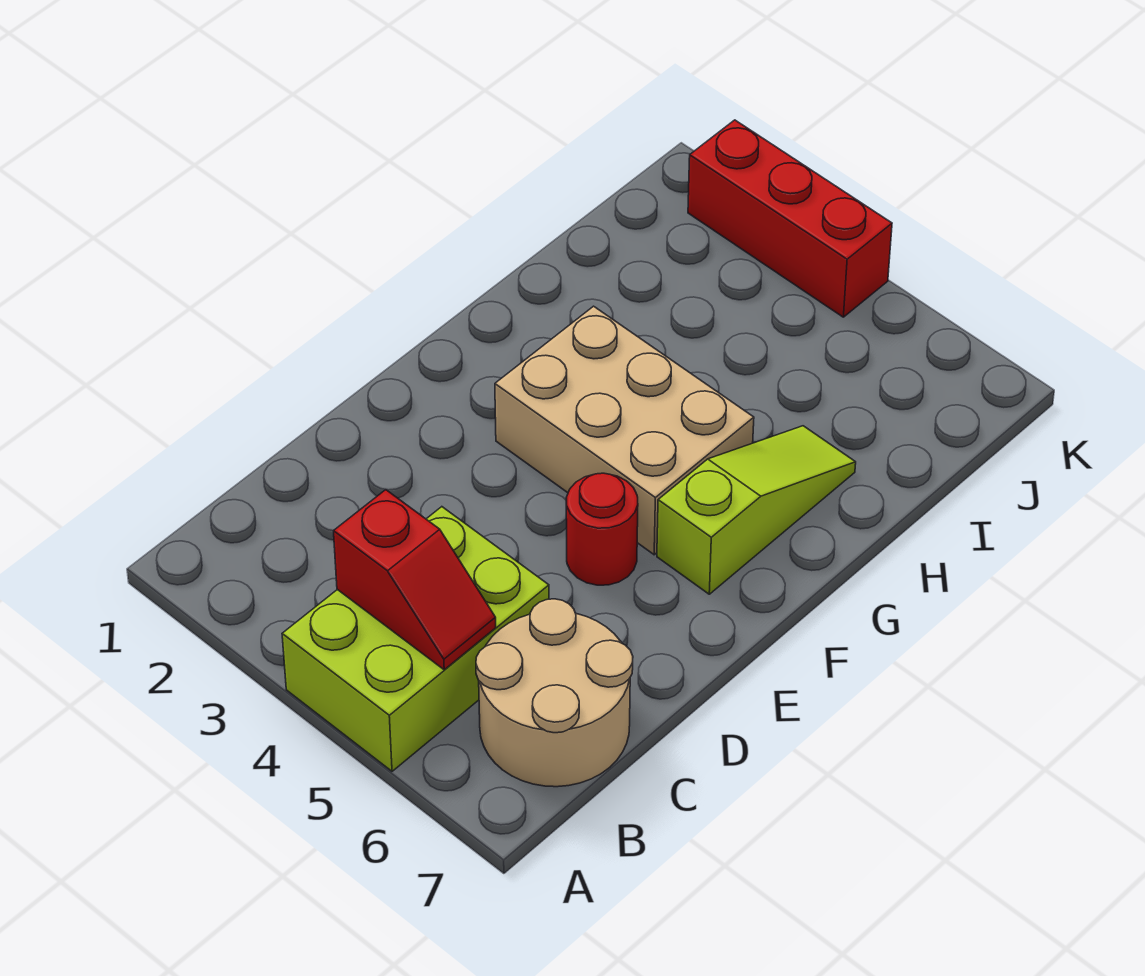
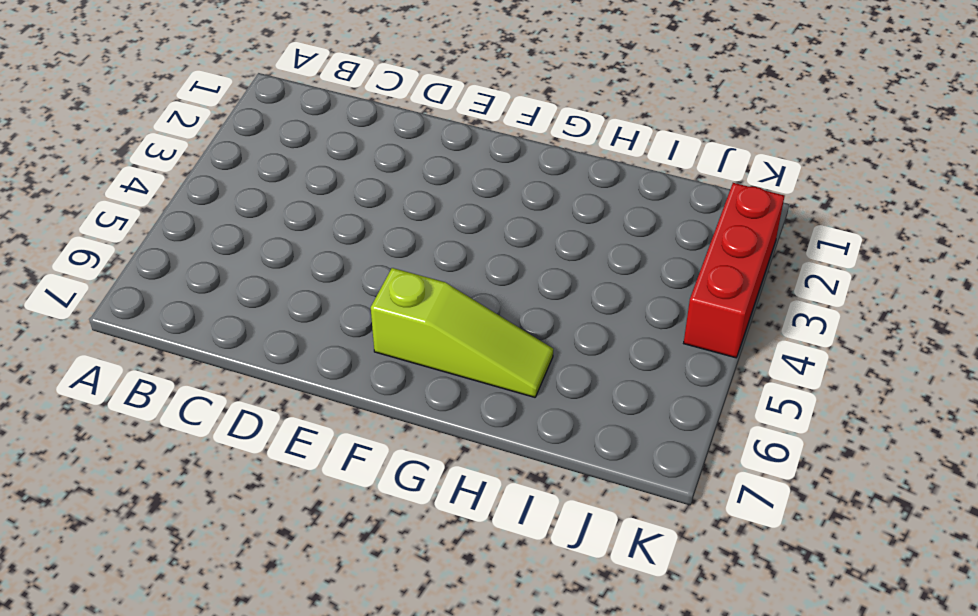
none -> lime 2x3 brick [282,507,549,771]
none -> tan 2x2 round brick [476,599,633,787]

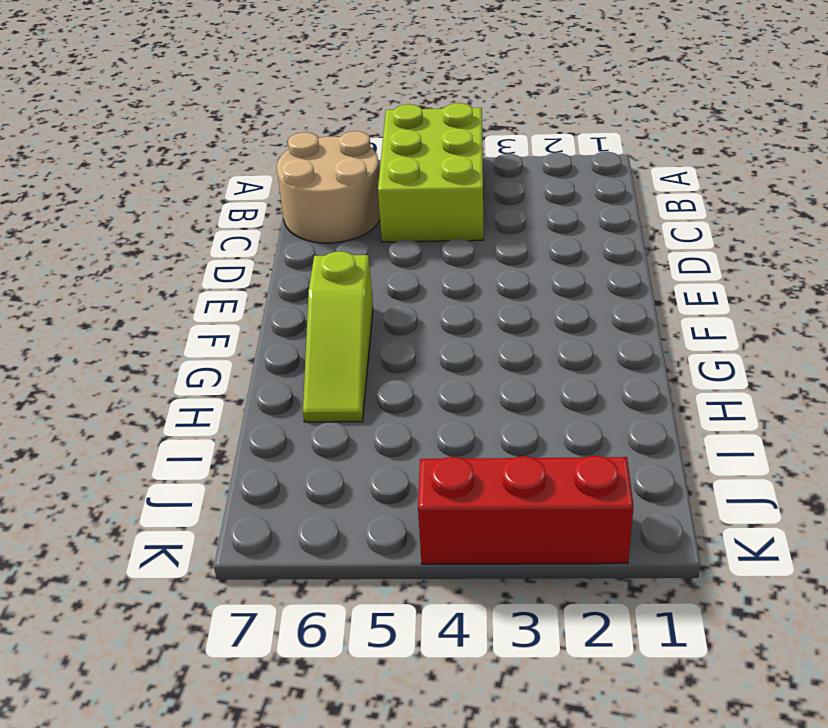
none -> red 1x1 round brick [566,473,638,585]
none -> tan 2x3 brick [495,306,754,555]

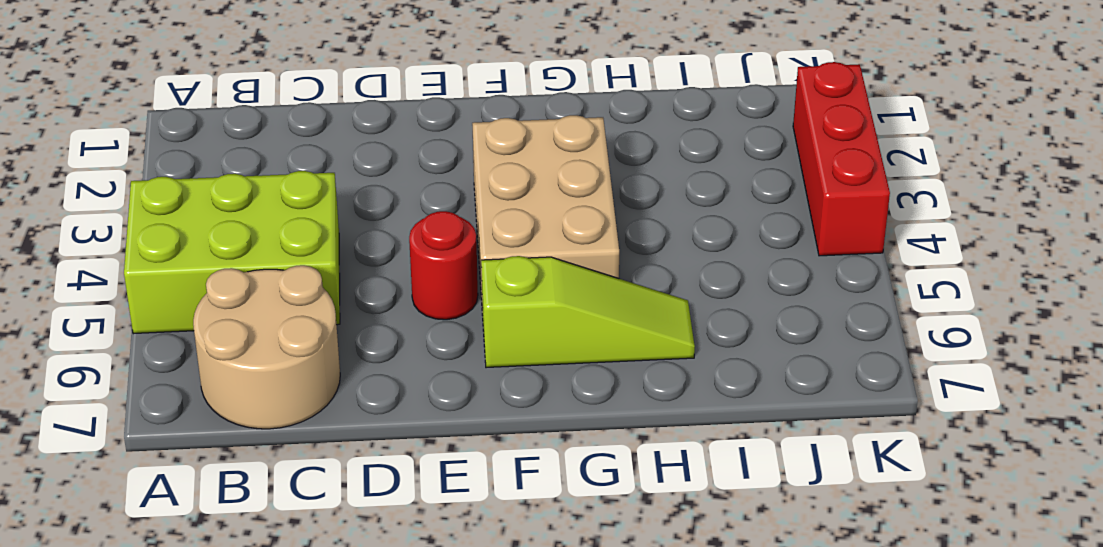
none -> red 1x2 slope [334,490,496,670]

